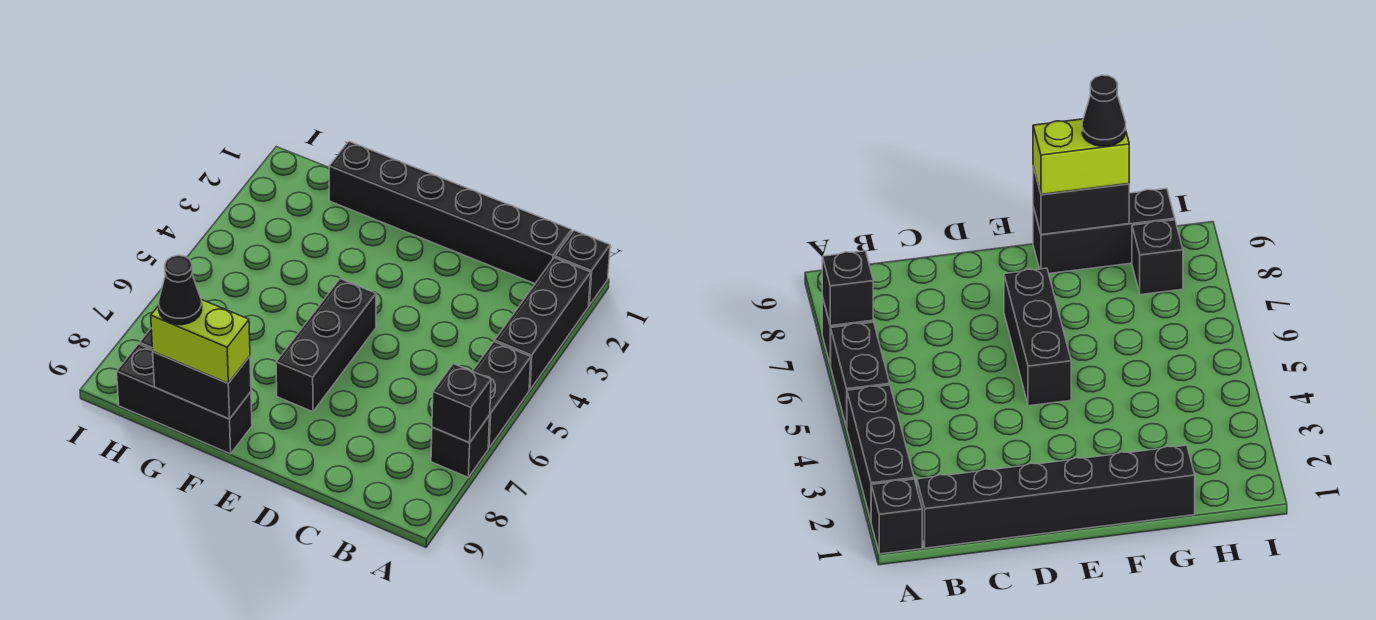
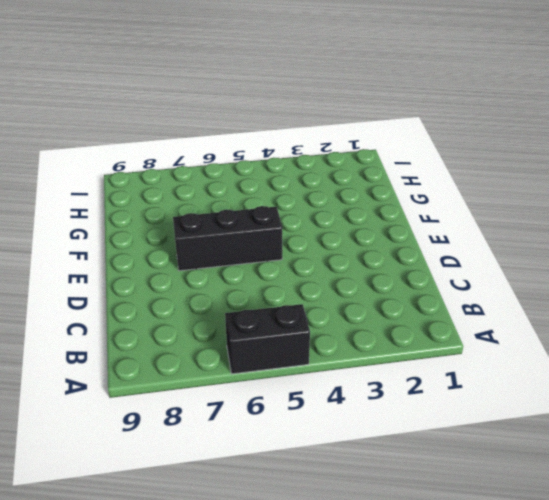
none -> black 1x1 brick [555,231,610,305]
none -> black 1x3 brick [495,258,591,390]
none -> black 1x1 brick [431,415,490,477]

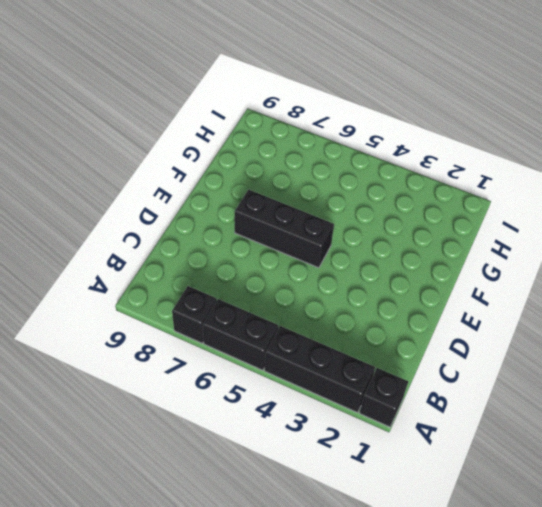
none -> black 1x6 brick [329,142,572,284]
none -> black 1x3 brick [117,344,252,454]
none -> black 1x1 brick [1132,220,1183,295]

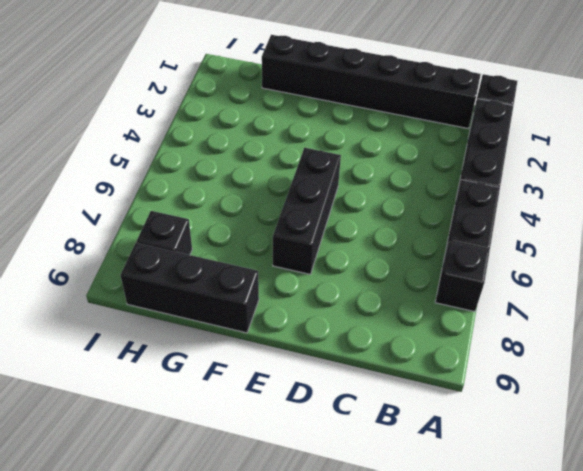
none -> black 1x1 brick [432,364,491,443]
none -> black 1x2 brick [153,352,251,419]
none -> lime 1x2 brick [151,300,250,383]

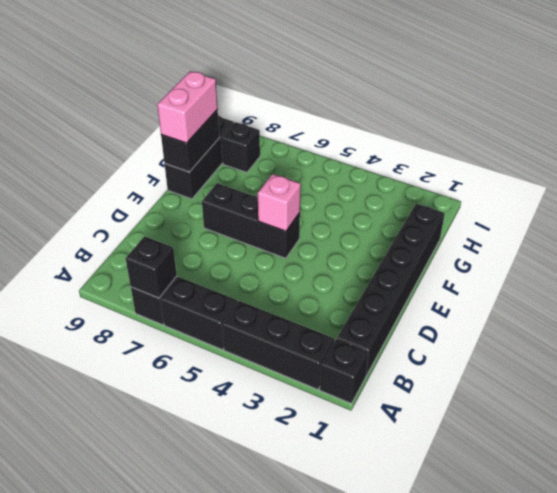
pink 1x1 brick [258,174,301,231] -> none
pink 1x2 brick [157,71,218,143] -> lime 1x2 brick [151,300,250,383]
none -> black 1x1 cone [159,255,202,325]

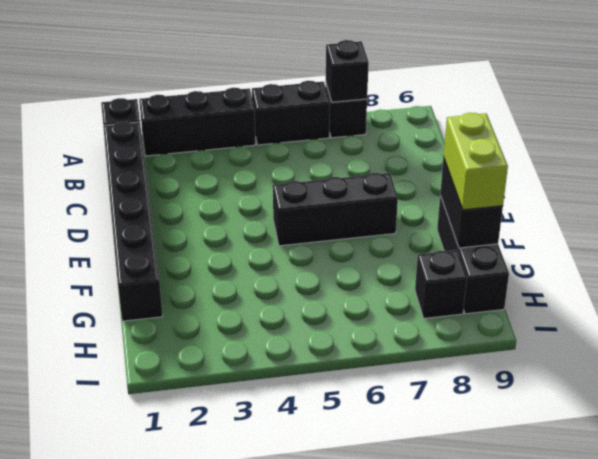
none -> black 1x1 cone [159,255,202,325]

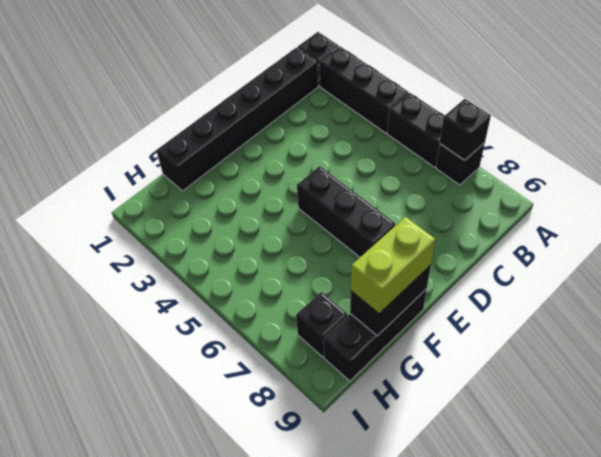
none -> black 1x1 cone [159,255,202,325]

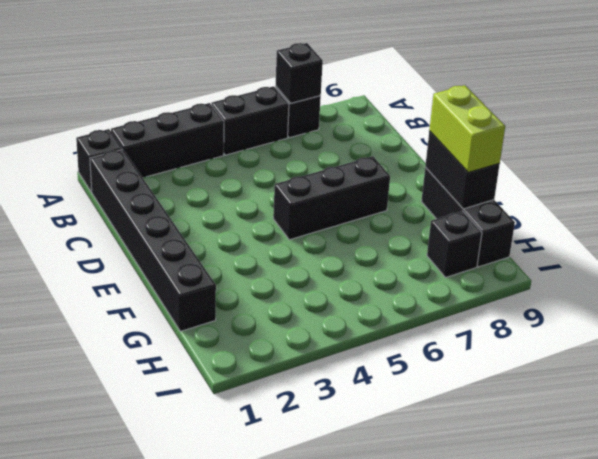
none -> black 1x1 cone [159,255,202,325]

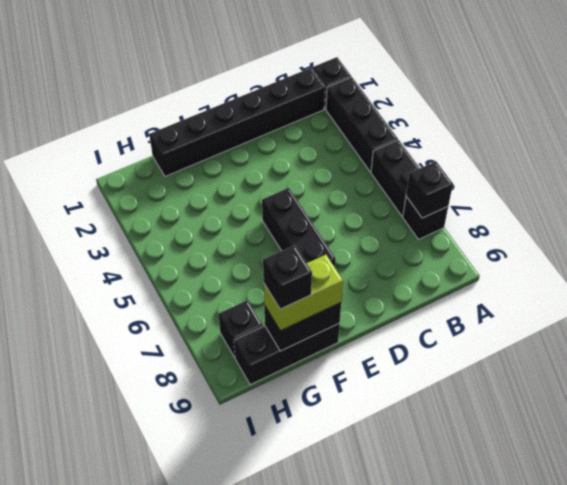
black 1x1 brick [263,245,312,309] -> black 1x1 cone [159,255,202,325]

